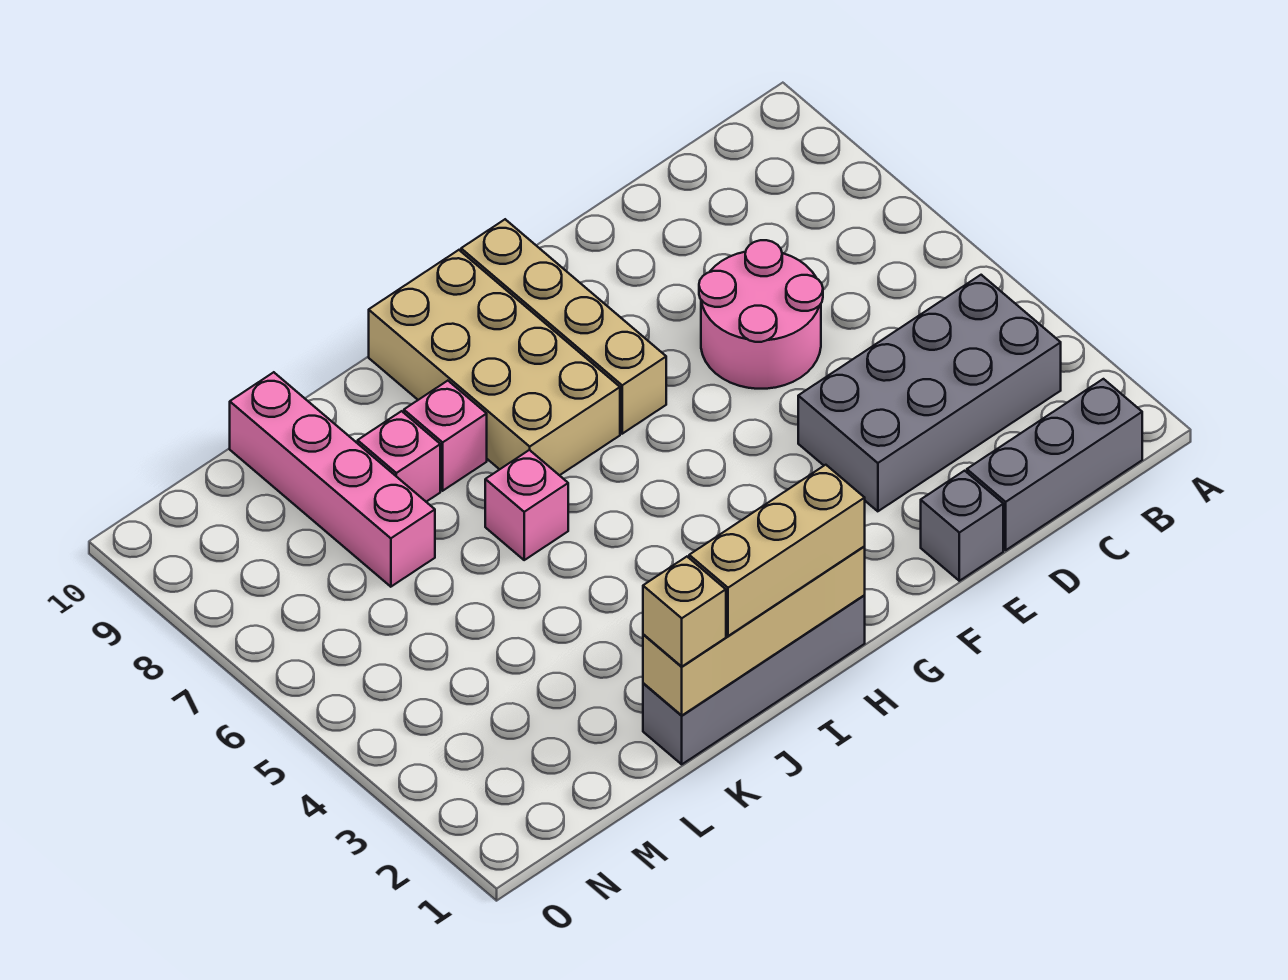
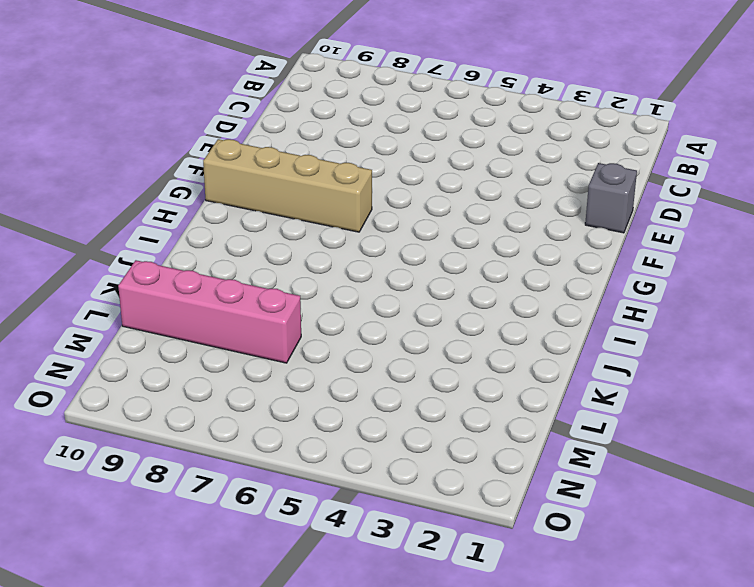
none -> grey 1x3 brick [967,379,1142,550]
none -> grey 2x4 brick [798,275,1061,511]
none -> pink 2x2 round brick [699,240,823,389]

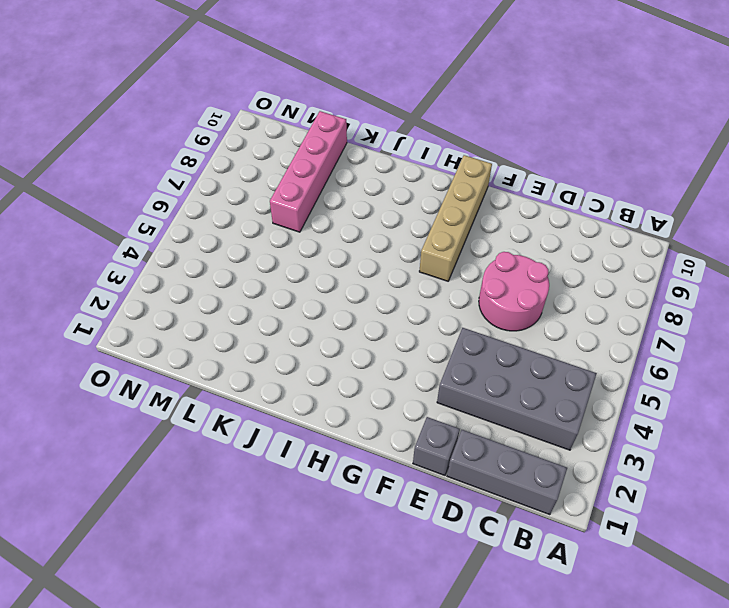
none -> grey 1x4 brick [643,596,865,764]
none -> tan 2x4 brick [369,250,620,475]
none -> pink 1x1 brick [485,450,568,560]

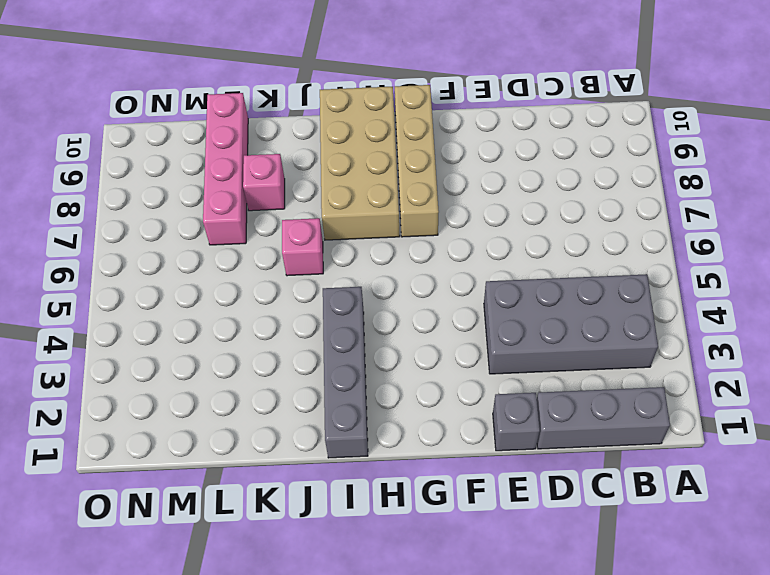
grey 1x4 brick [323,287,368,458] -> grey 1x4 brick turned to [643,596,865,764]
none -> pink 2x2 round brick [699,240,823,389]
none -> pink 1x1 brick [404,381,487,491]
none -> tan 1x4 brick [643,547,865,716]

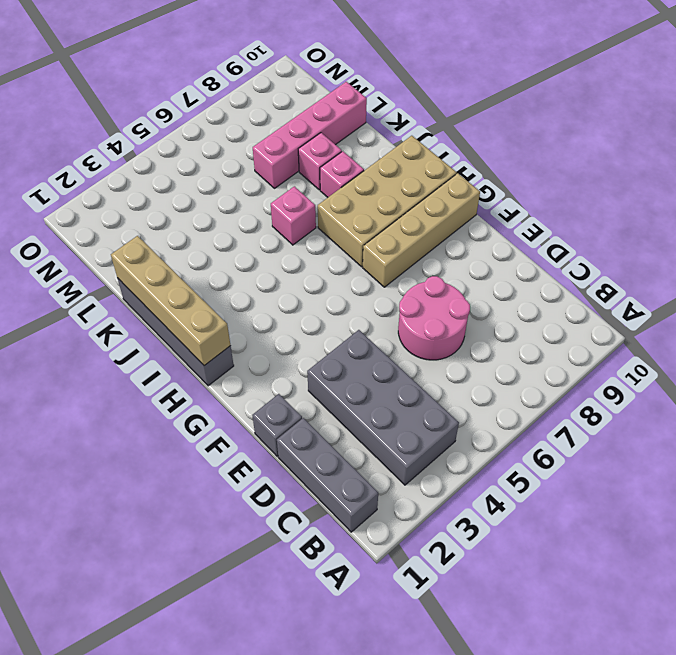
none -> tan 1x3 brick [689,465,865,636]
none -> tan 1x1 brick [643,557,726,667]

